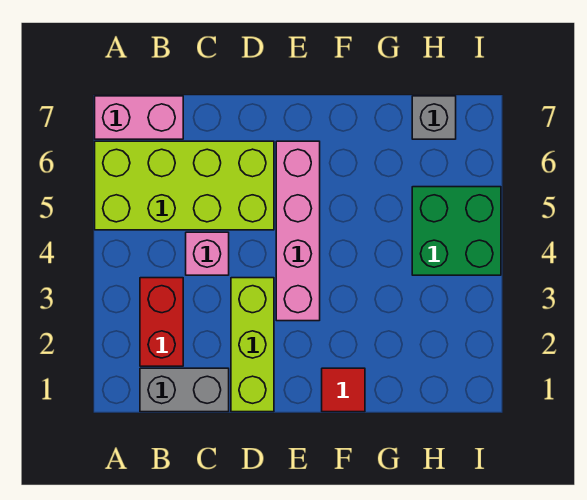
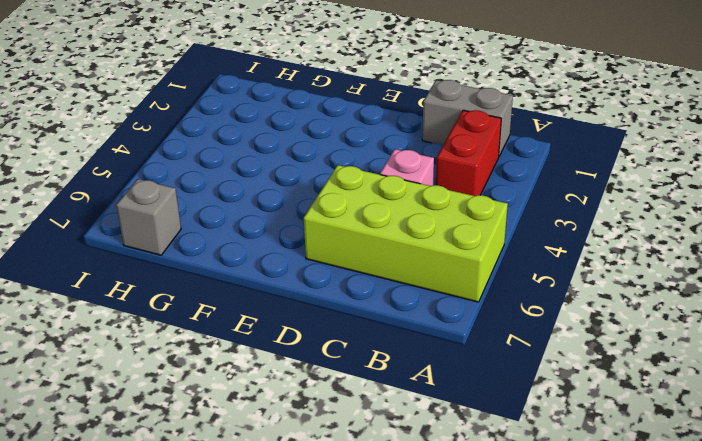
none -> pink 1x2 brick [95,96,183,139]
none -> lime 1x3 brick [231,278,274,412]

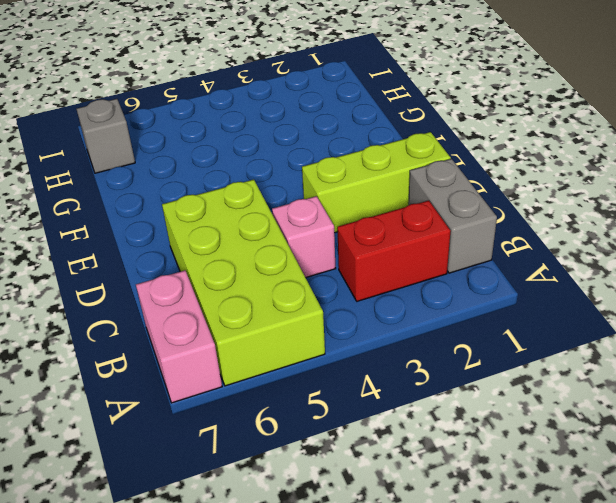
none -> pink 1x4 brick [276,141,320,321]
none -> red 1x1 tile [322,368,365,412]

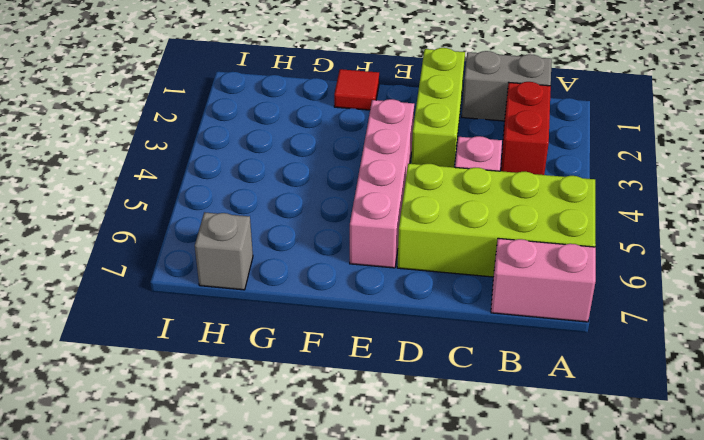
none -> green 2x2 brick [412,187,501,275]

